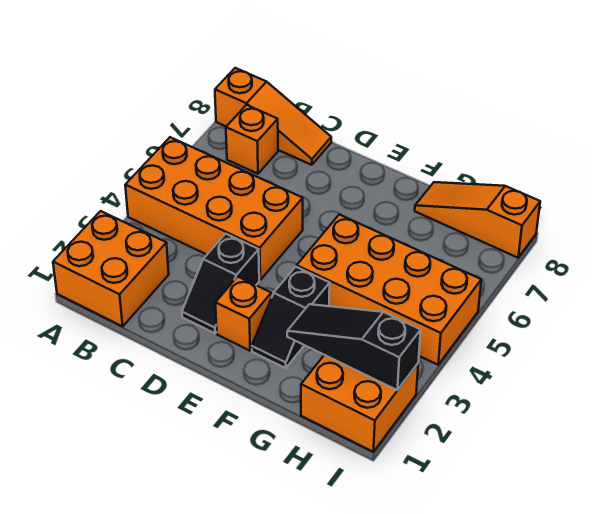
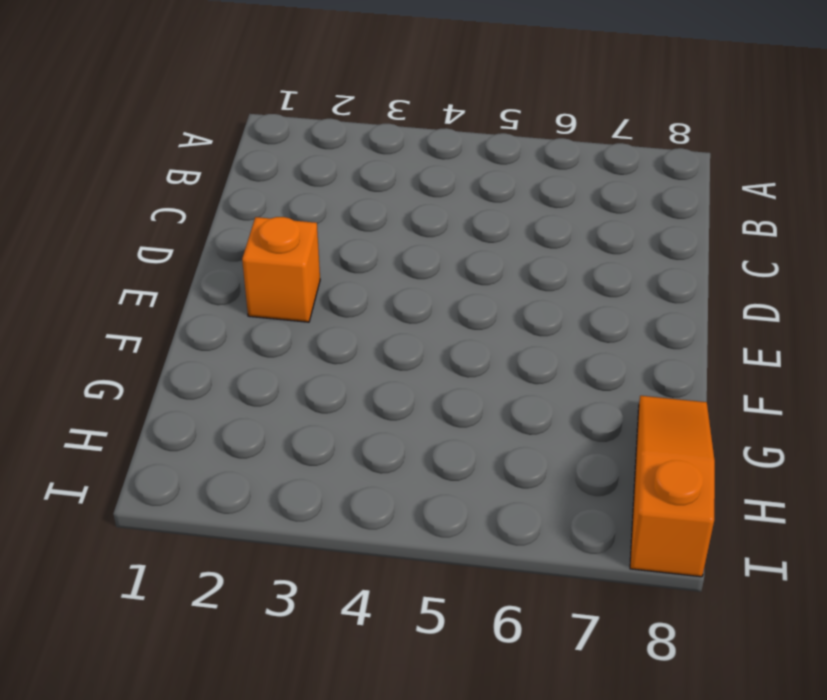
none -> orange 2x2 brick [53,211,169,326]
none -> orange 2x4 brick [125,137,303,280]

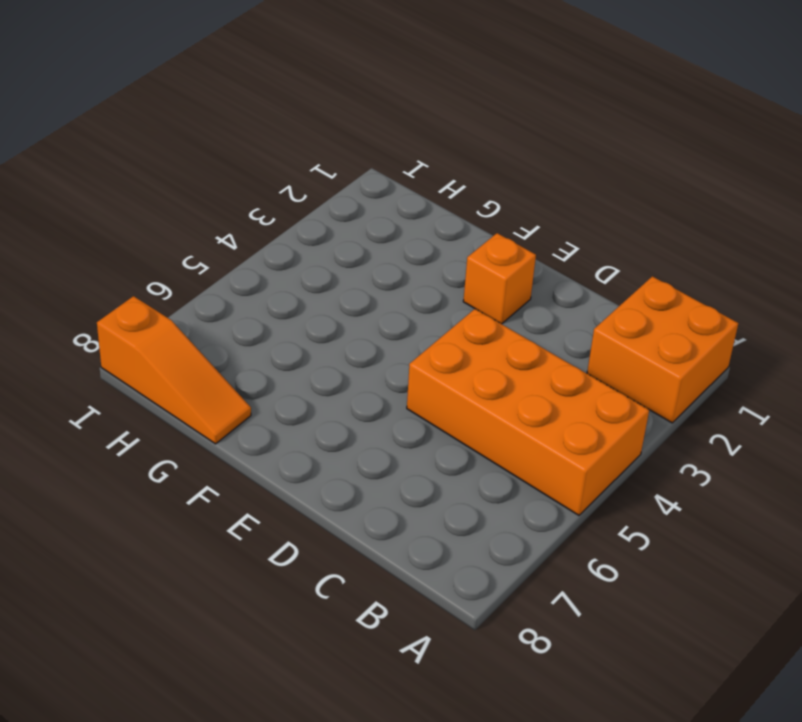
none -> orange 1x3 slope [215,68,331,165]
none -> orange 1x1 brick [226,105,278,174]

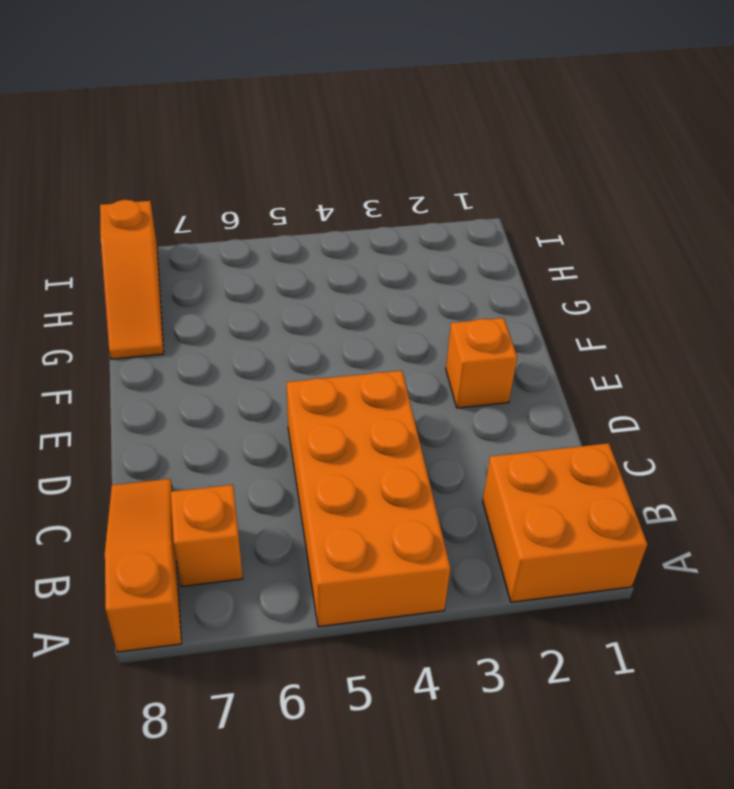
none -> black 1x2 slope [182,234,259,333]
none -> black 1x2 slope [252,267,330,368]

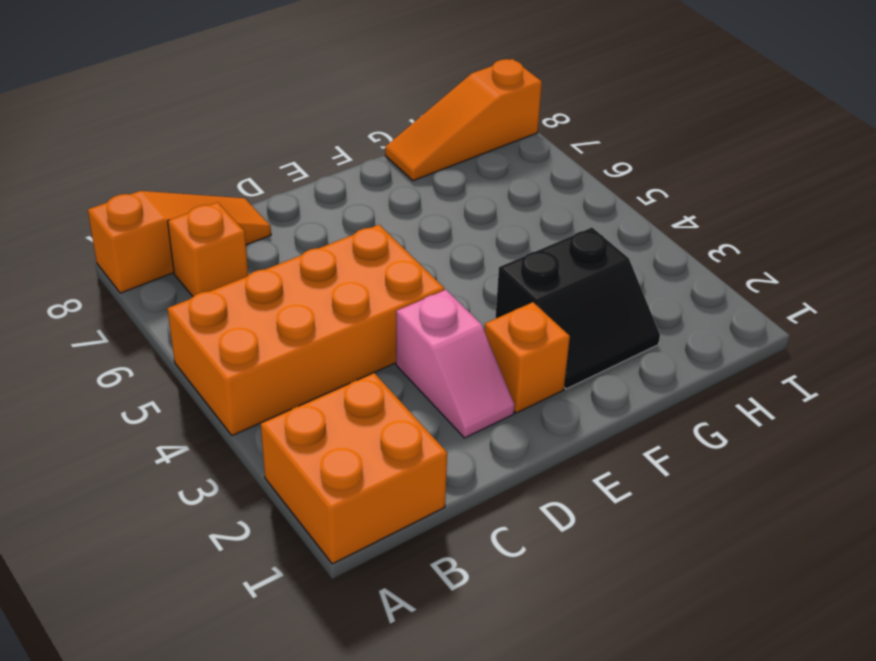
pink 1x2 slope [396,290,514,438] -> black 1x2 slope [182,234,259,333]
black 2x2 slope [495,228,660,389] -> black 1x2 slope [252,267,330,368]
none -> orange 2x4 brick [297,215,481,365]
none -> orange 2x2 brick [301,355,418,452]

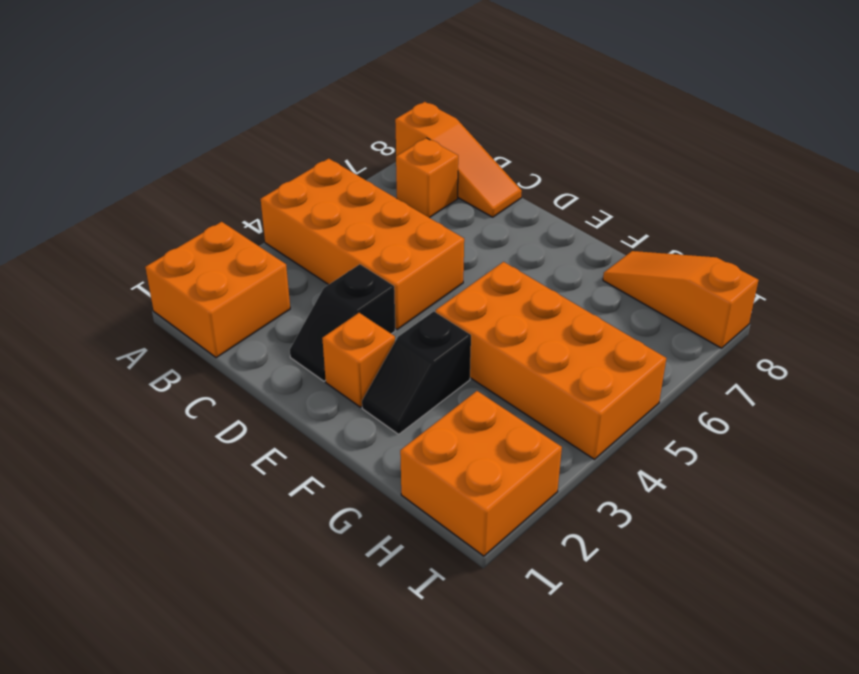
none -> black 1x3 slope [287,304,421,390]

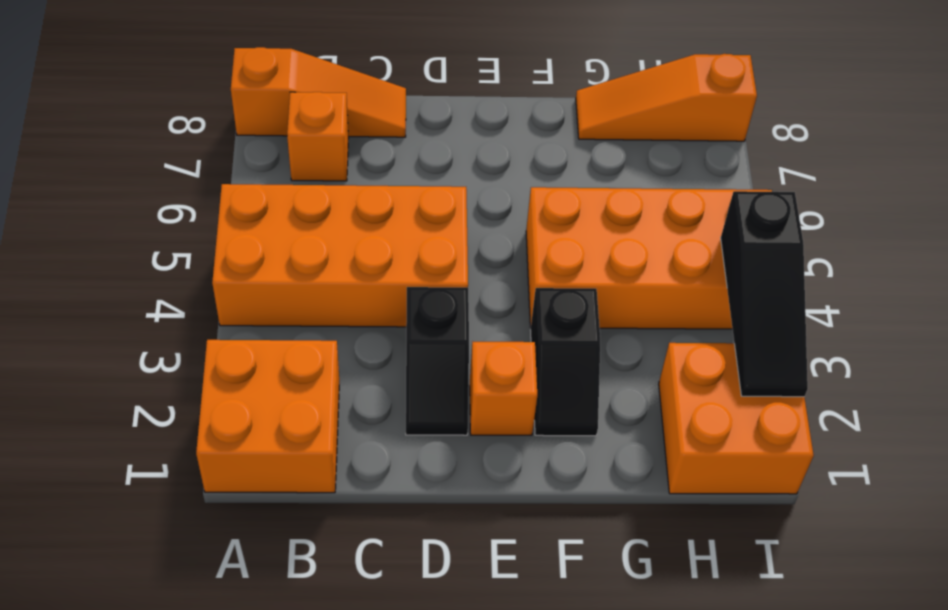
black 1x3 slope [721,191,808,397] -> black 1x3 slope turned to [287,304,421,390]

